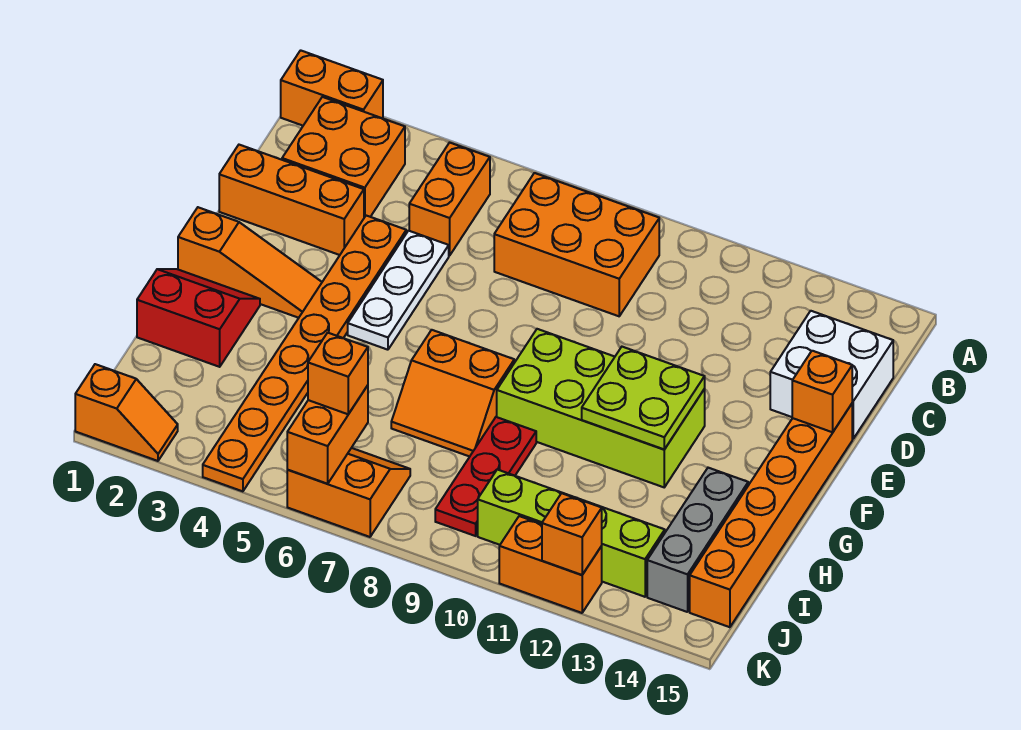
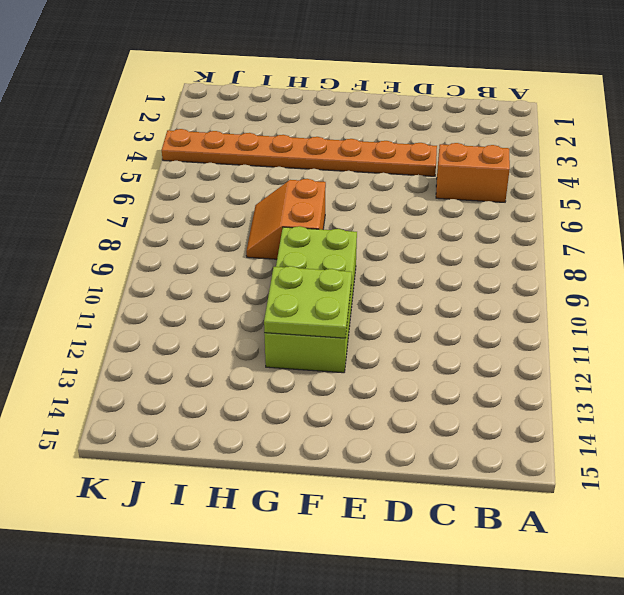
none -> orange 1x2 brick [281,50,383,126]
none -> orange 2x2 brick [282,97,405,218]
none -> orange 2x3 brick [494,173,659,316]

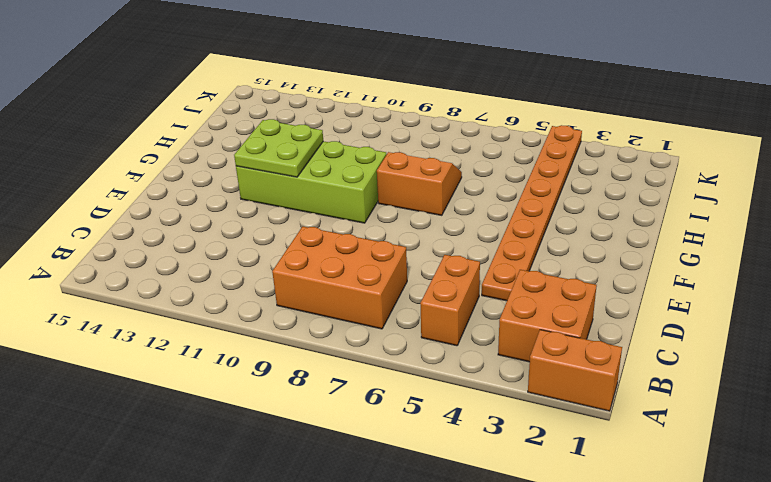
none -> white 2x2 brick [770,311,893,439]
none -> orange 1x3 brick [219,145,364,255]
none -> white 1x3 plate [348,231,449,350]

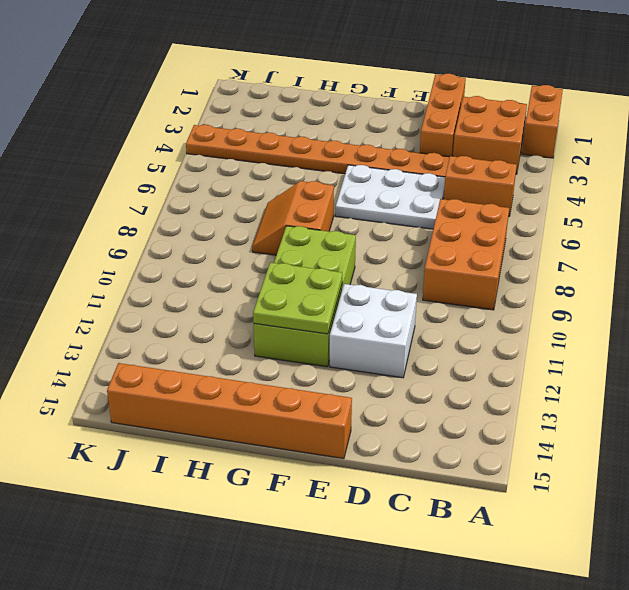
white 2x3 plate [335,165,445,229] -> white 1x3 plate [348,231,449,350]
white 2x2 brick [330,284,417,378] -> white 2x2 brick moved to [770,311,893,439]
none -> orange 1x3 slope [178,207,322,318]
none -> red 2x2 slope [137,269,260,367]
none -> red 1x3 plate [435,417,536,536]

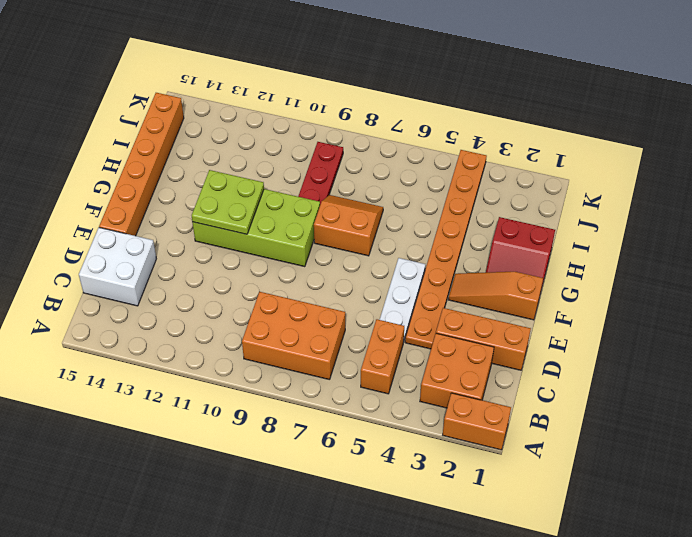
none -> grey 1x3 brick [647,468,748,612]
none -> orange 2x2 slope [287,448,410,537]
none -> lime 1x4 brick [478,470,665,597]

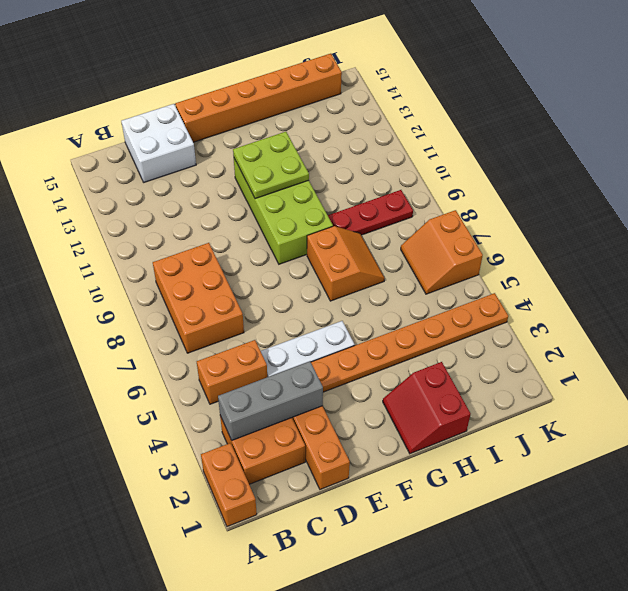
grey 1x3 brick [218,361,323,440] -> grey 1x3 brick moved to [647,468,748,612]
none -> orange 1x3 slope [178,207,322,318]
none -> lime 1x4 brick [478,470,665,597]
none -> orange 1x2 slope [75,364,178,461]

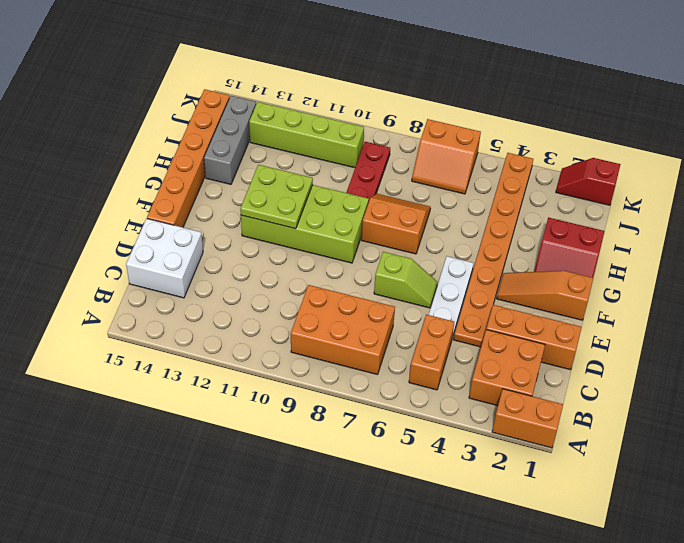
lime 1x2 slope [374,252,437,308] -> none
red 1x2 slope [556,158,621,205] -> orange 1x2 slope [75,364,178,461]
none -> orange 1x2 brick [499,516,602,613]
none -> orange 1x1 brick [792,351,852,432]
none -> orange 1x2 brick [287,385,368,484]

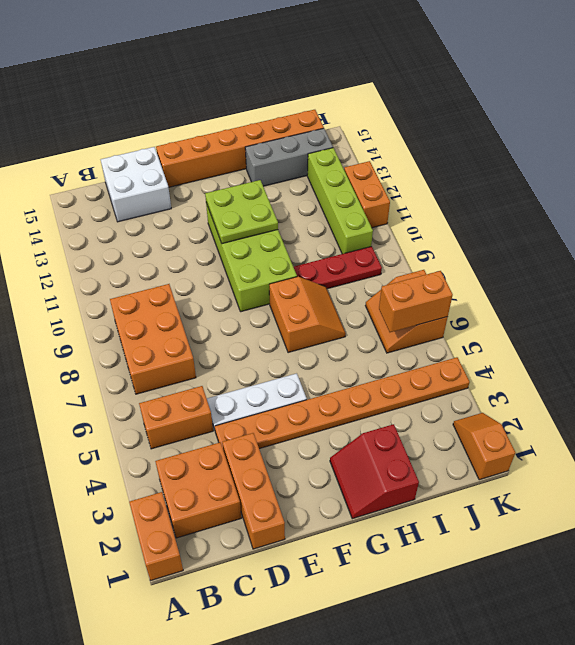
none -> orange 1x3 slope [178,207,322,318]
none -> orange 1x1 brick [792,351,852,432]
none -> orange 1x1 brick [542,493,602,575]

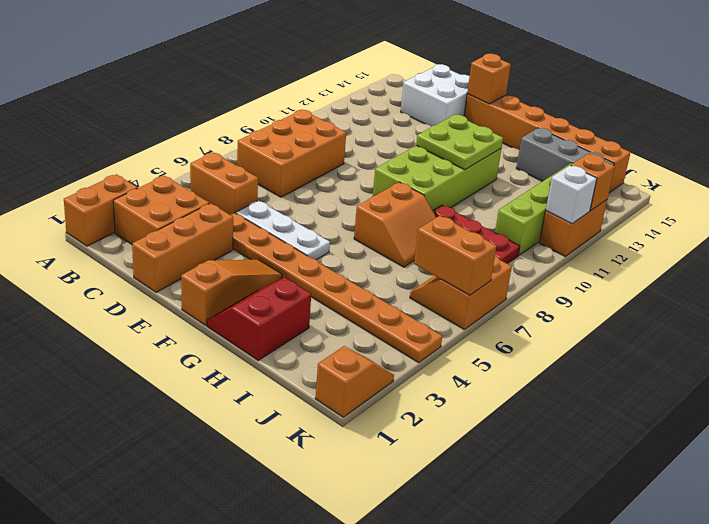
white 1x1 brick [546,165,597,224] -> none
none -> orange 1x1 brick [308,333,368,414]

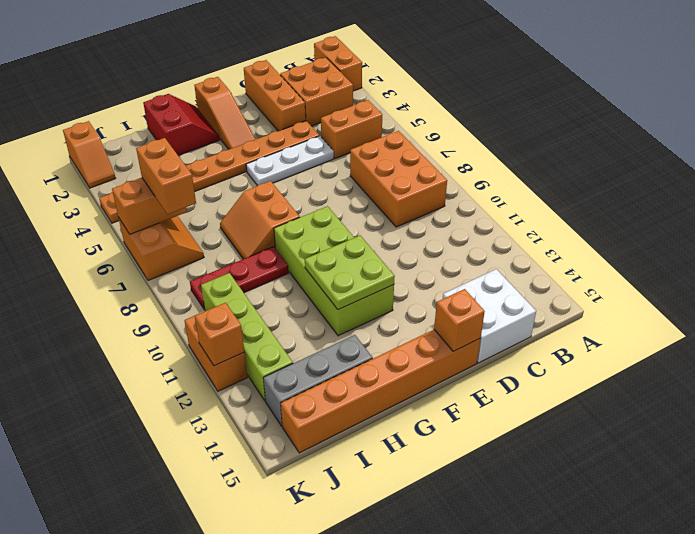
orange 1x2 brick [136,138,196,214] -> orange 1x1 brick [308,333,368,414]

